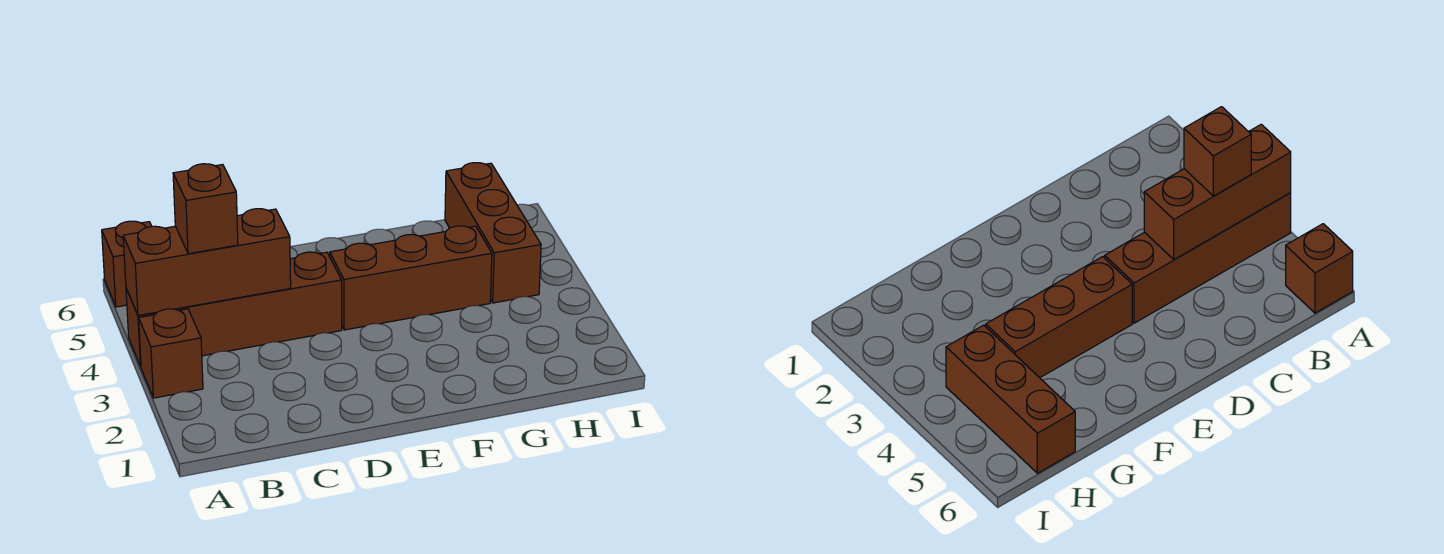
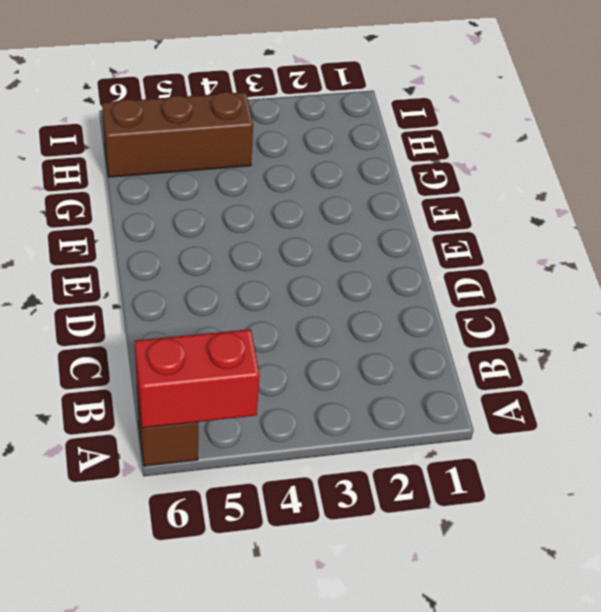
red 1x2 brick [135,329,260,428] -> none
none -> brown 1x1 brick [139,309,203,398]
none -> brown 1x4 brick [126,252,342,367]

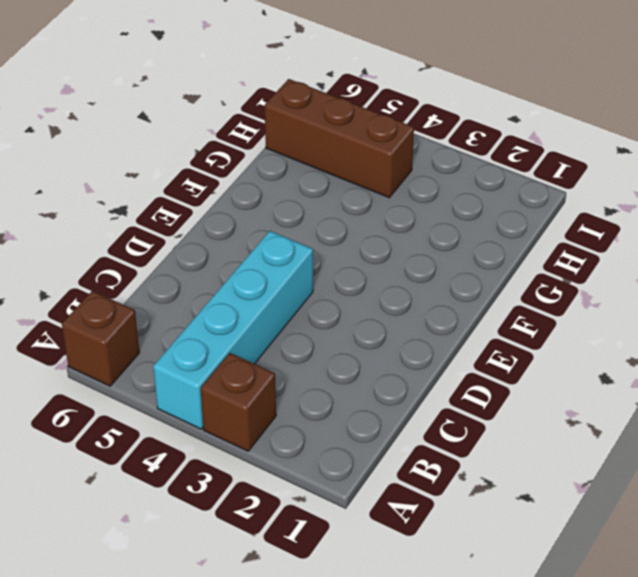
cyan 1x4 brick [153,231,313,429] -> brown 1x4 brick [126,252,342,367]
none -> brown 1x3 brick [330,226,492,330]
none -> brown 1x3 brick [123,209,291,316]

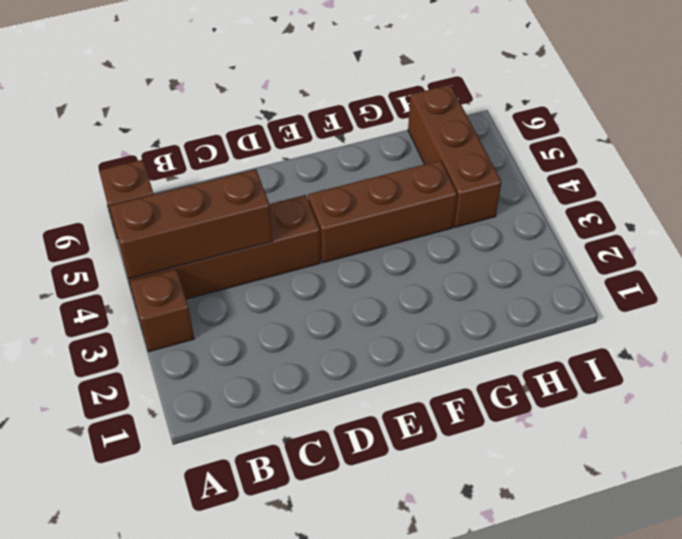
none -> brown 1x1 brick [173,164,238,254]

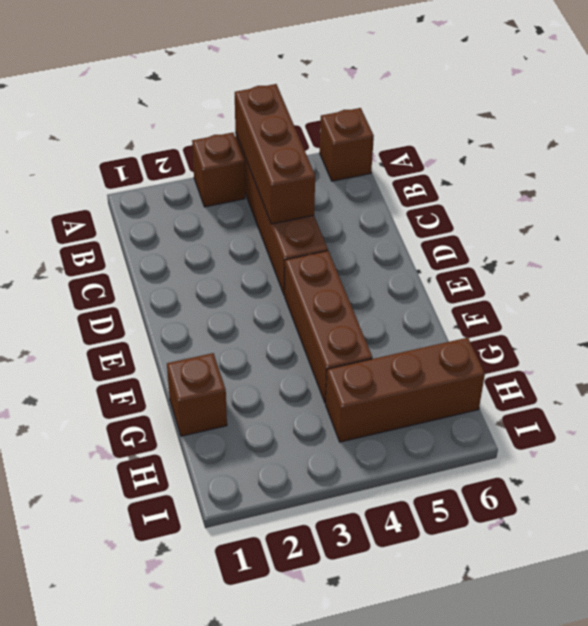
brown 1x1 brick [167,353,227,436] -> brown 1x1 brick moved to [173,164,238,254]

